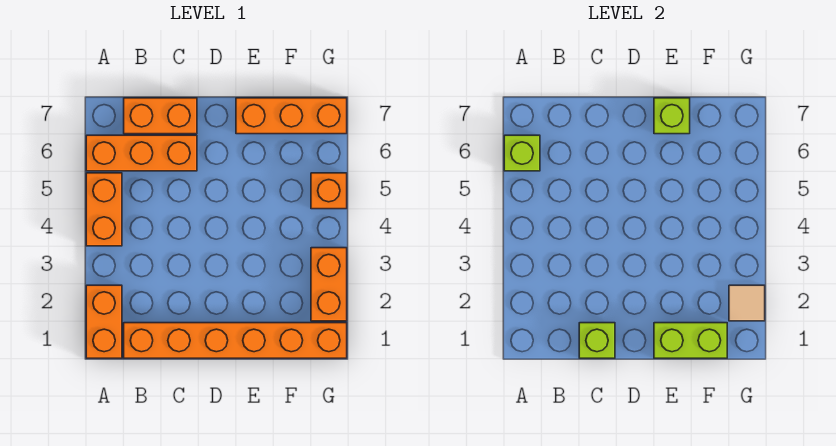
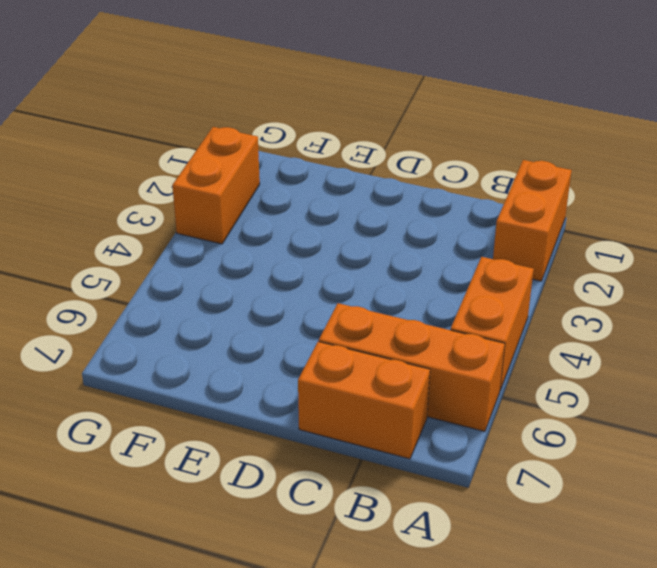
none -> orange 1x6 brick [124,323,347,358]
none -> orange 1x3 brick [236,98,347,134]
none -> orange 1x1 brick [311,173,347,209]

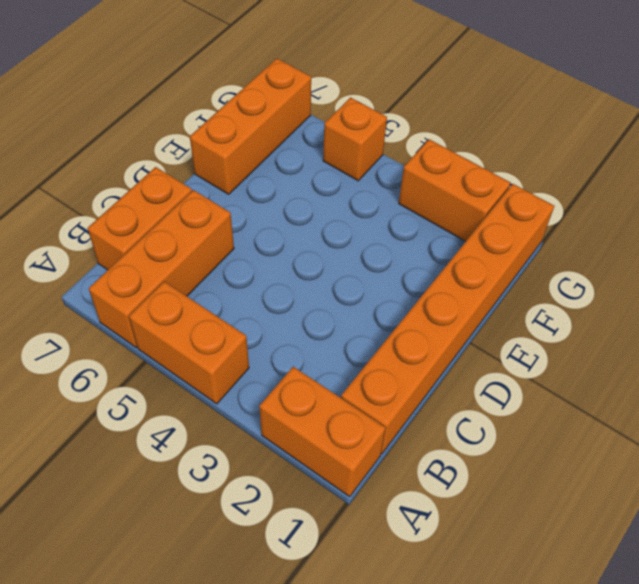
none -> lime 1x1 brick [504,135,540,171]
none -> lime 1x1 brick [579,323,615,358]
none -> lime 1x2 brick [654,323,727,358]

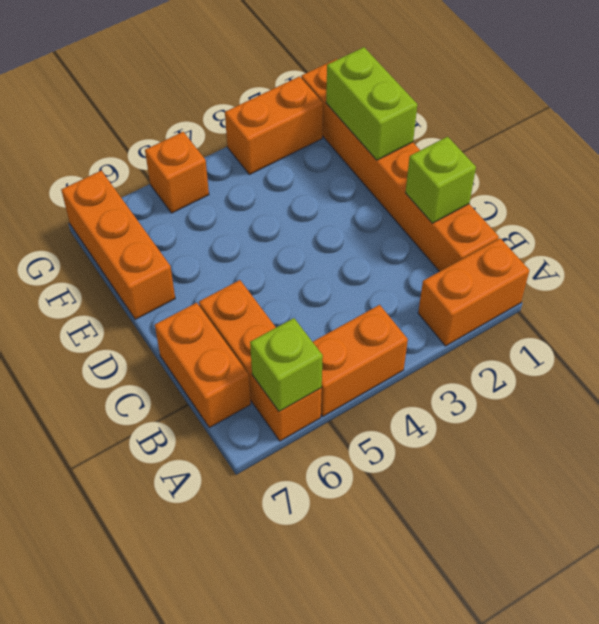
none -> lime 1x1 brick [654,98,690,134]
none -> tan 1x1 tile [729,285,765,321]

